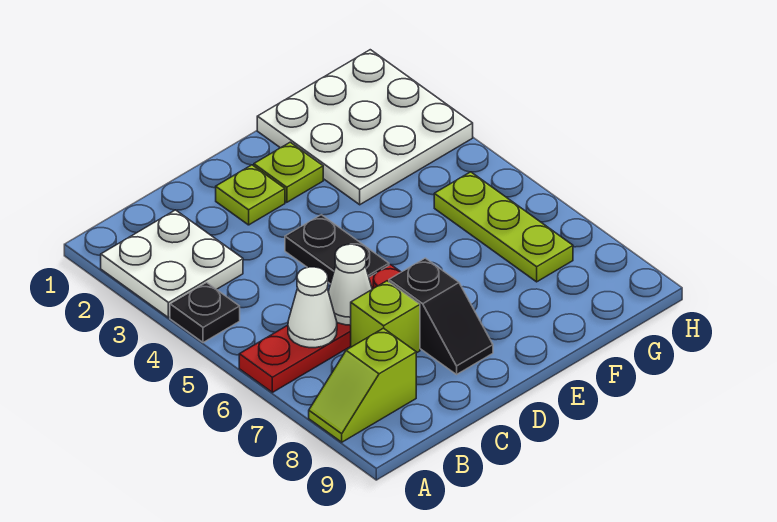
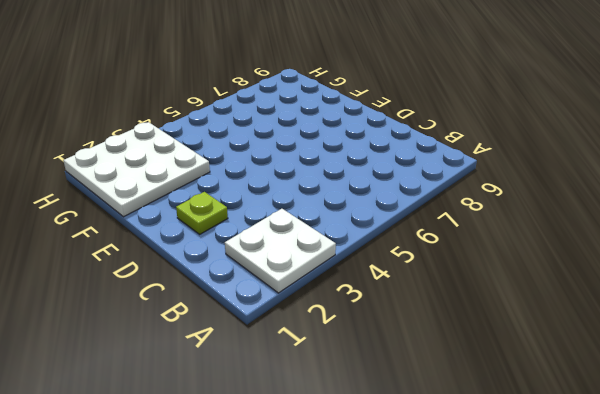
none -> black 1x1 plate [170,283,240,343]
none -> red 1x4 plate [239,265,401,392]
none -> lime 1x2 slope [309,328,416,442]

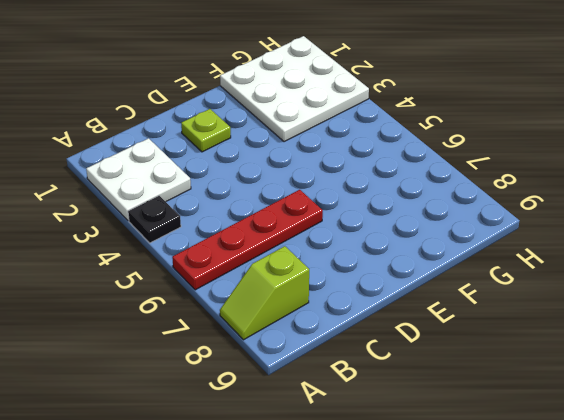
none -> lime 1x1 brick [351,281,420,353]
none -> black 1x2 plate [285,215,389,284]
none -> black 1x2 slope [389,258,493,375]

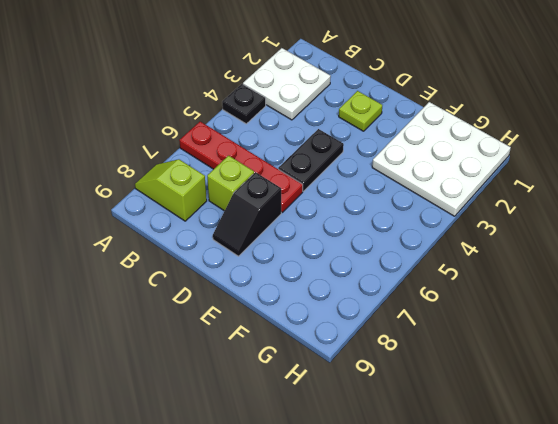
none -> lime 1x1 plate [254,142,323,202]
none -> lime 1x3 plate [434,172,573,282]
none -> white 1x1 cone [288,267,337,348]

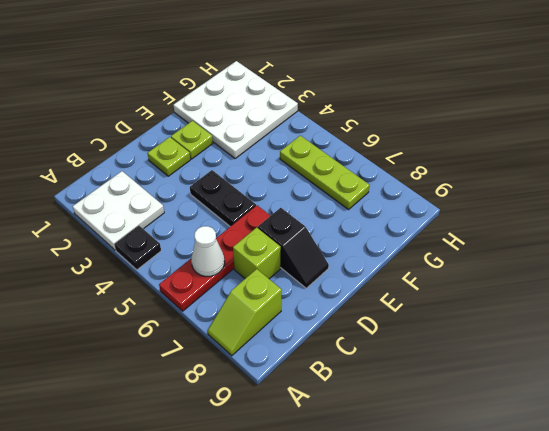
none -> white 1x1 cone [328,244,372,325]

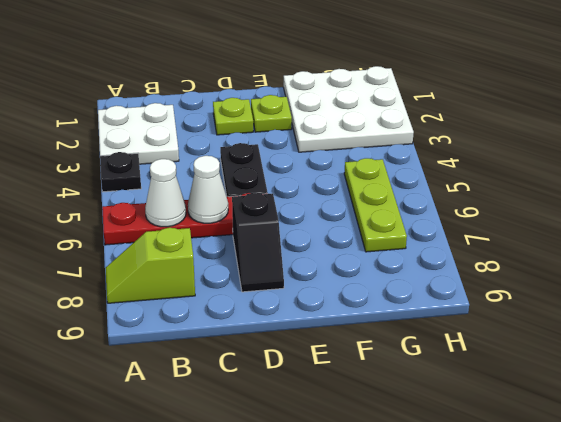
none -> lime 1x1 brick [351,281,420,353]

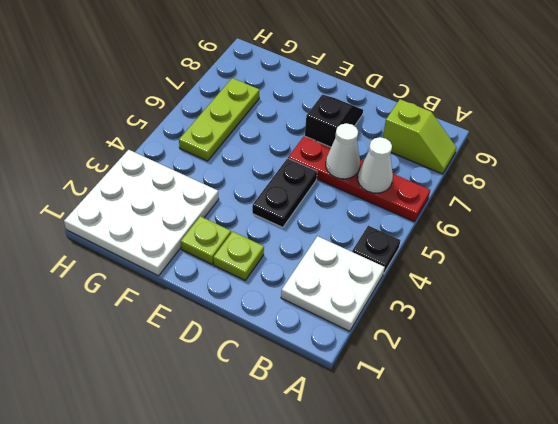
none -> lime 1x1 brick [351,281,420,353]

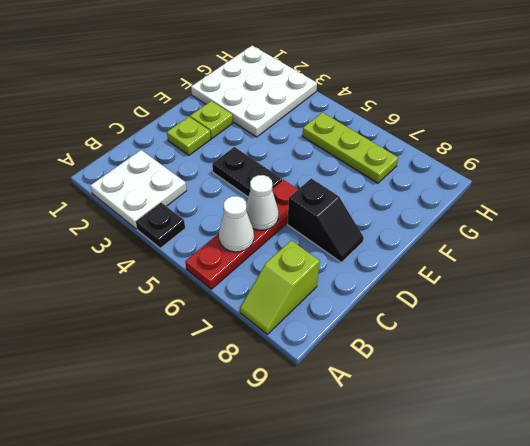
none -> lime 1x1 brick [351,281,420,353]

